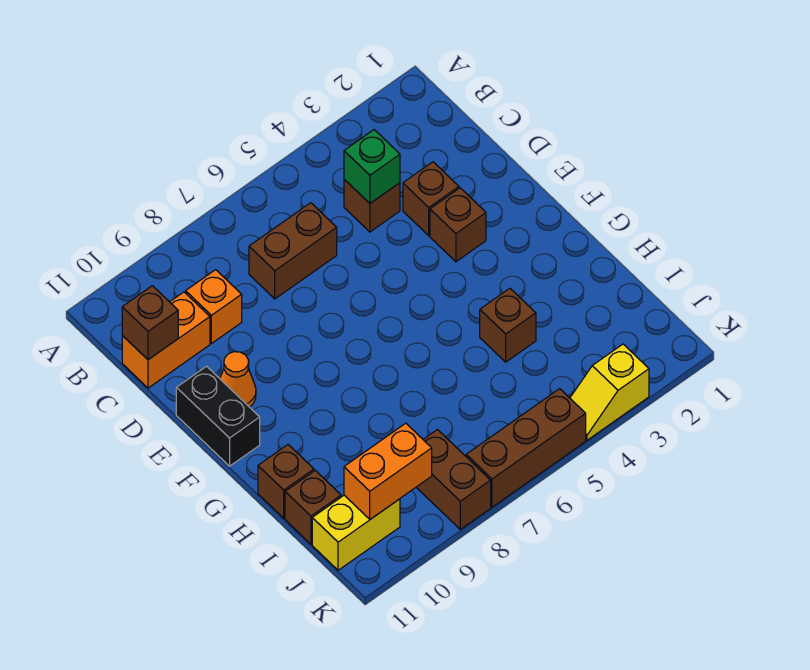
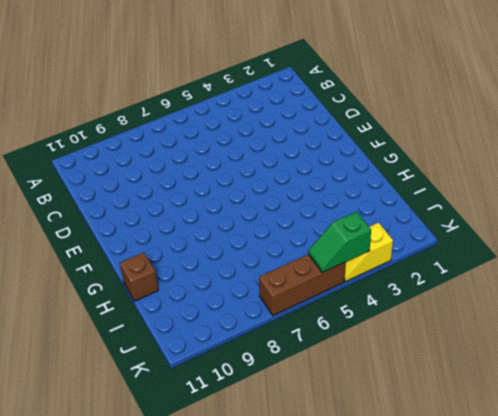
green 1x2 slope [308,212,371,273] -> none
none -> brown 1x1 brick [344,179,400,232]
none -> brown 1x2 brick [249,203,337,299]
none -> orange 1x1 brick [186,270,242,343]

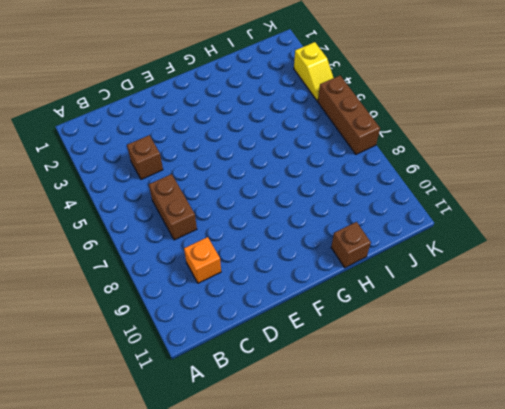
none -> orange 1x2 brick [122,292,210,388]
none -> brown 1x1 brick [403,162,459,236]
none -> brown 1x1 brick [430,188,486,262]

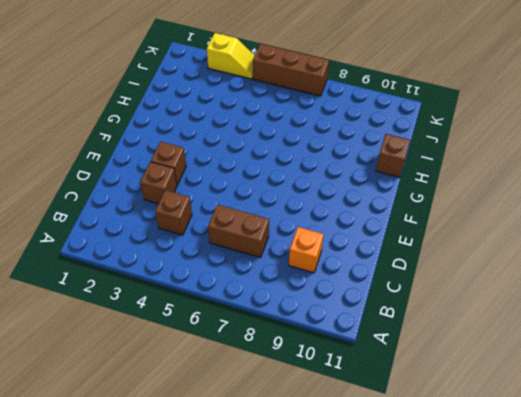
none -> orange 1x2 brick [122,292,210,388]
none -> orange 1x1 cone [220,352,256,407]
none -> black 1x2 brick [176,366,260,466]

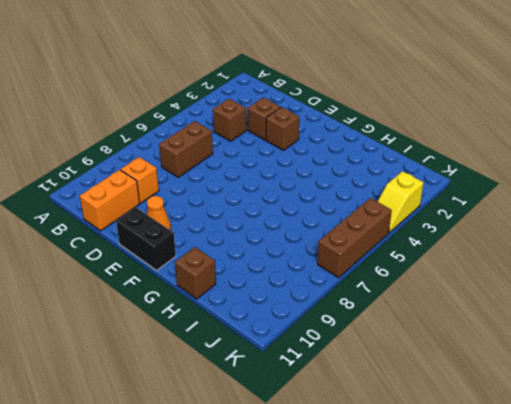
none -> brown 1x1 brick [480,288,536,362]
none -> brown 1x1 brick [285,470,341,544]
none -> brown 1x2 brick [416,430,491,529]

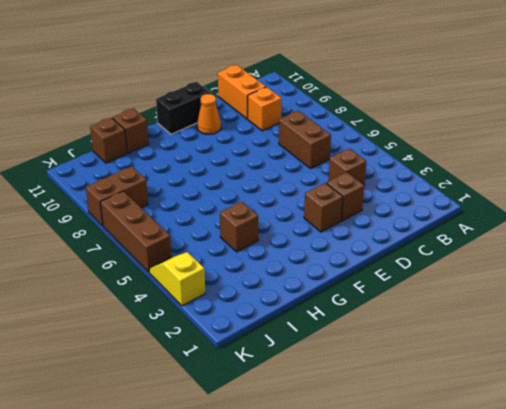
none -> yellow 1x2 brick [312,495,400,570]
none -> green 1x1 brick [344,130,400,203]
none -> brown 1x1 brick [122,286,178,360]

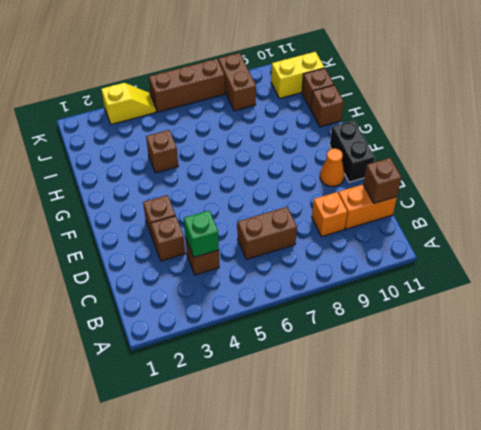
none -> orange 1x2 brick [344,423,432,519]

